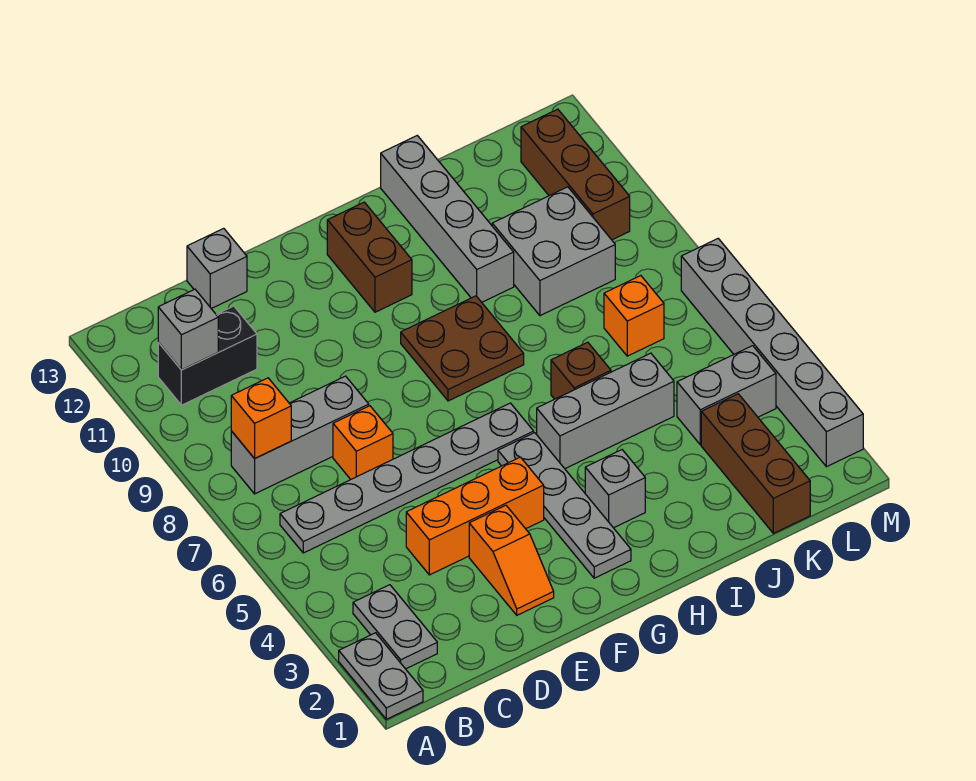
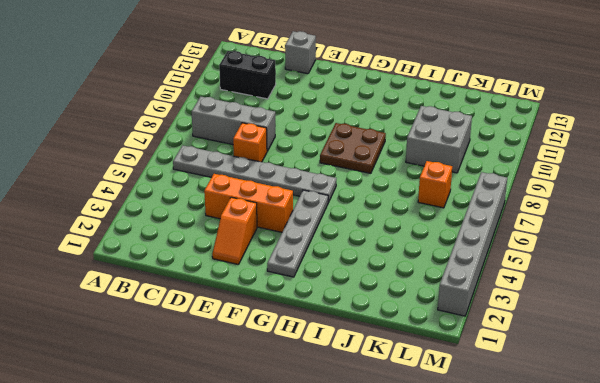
none -> grey 1x2 plate [339,633,423,719]
none -> grey 1x2 plate [353,585,437,669]
none -> brown 1x2 brick [327,202,412,312]

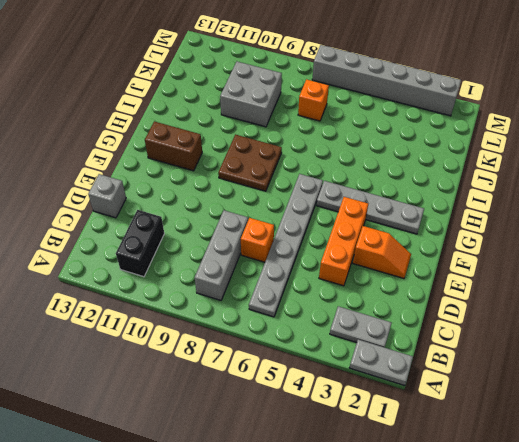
none -> grey 1x1 brick [585,450,645,528]
none -> grey 1x3 brick [537,353,674,469]
none -> brown 1x1 brick [551,342,611,399]

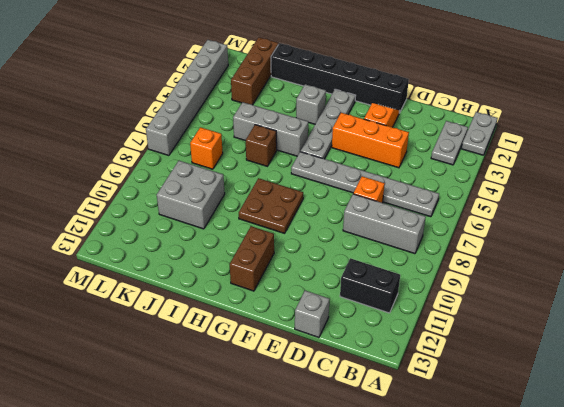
black 1x6 brick [271,43,409,113] -> none
none -> grey 1x4 brick [381,136,514,302]
none -> grey 1x2 brick [677,346,776,445]
none -> brown 1x3 brick [521,109,630,240]

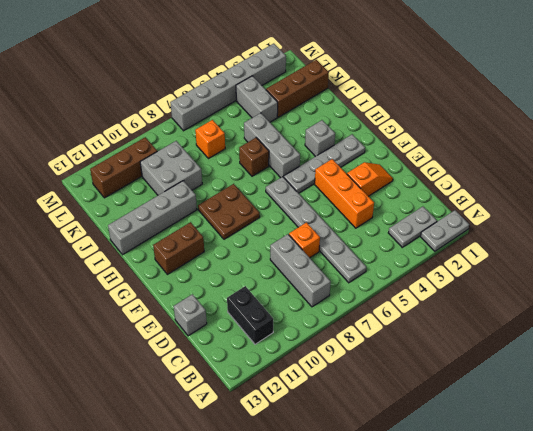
none -> orange 1x1 brick [231,378,291,459]
none -> grey 1x1 brick [158,289,218,370]

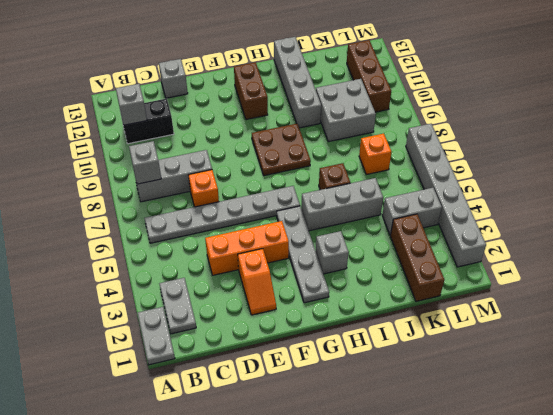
grey 1x1 brick [129,141,161,184] -> orange 1x1 brick [231,378,291,459]

